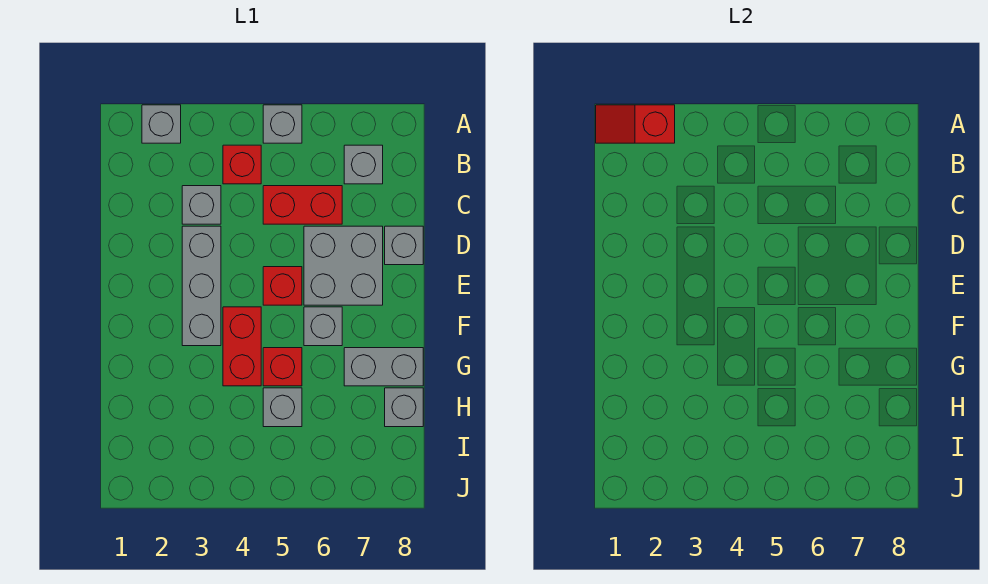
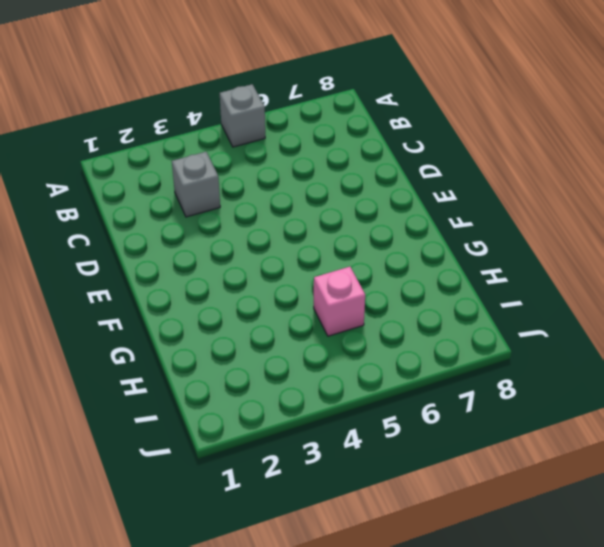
pink 1x1 brick [314,267,365,336] -> grey 1x1 brick [263,388,302,427]
none -> grey 1x1 brick [142,105,181,143]
none -> red 1x1 brick [223,145,261,184]
none -> grey 1x1 brick [344,145,383,184]

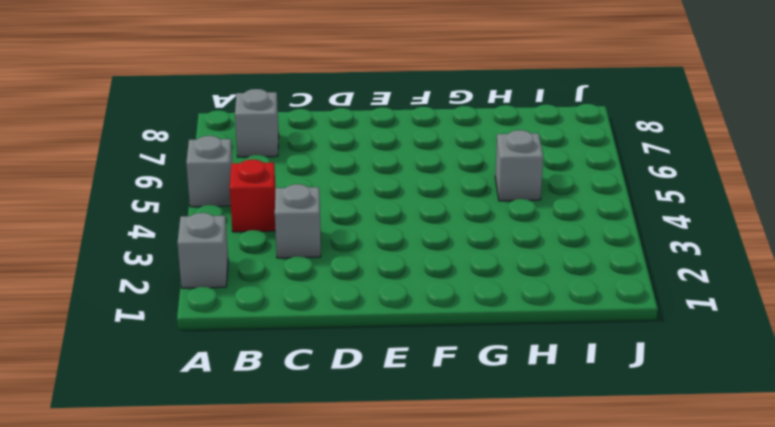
none -> red 1x2 brick [263,186,342,224]
none -> grey 1x3 brick [182,226,221,346]
none -> grey 2x2 brick [304,226,383,305]

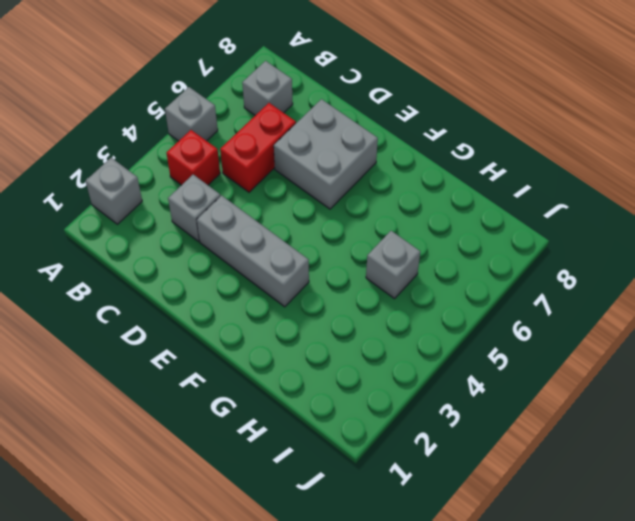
none -> grey 1x1 brick [385,226,423,265]
none -> red 1x1 brick [263,267,302,305]
none -> red 1x2 brick [223,307,261,386]

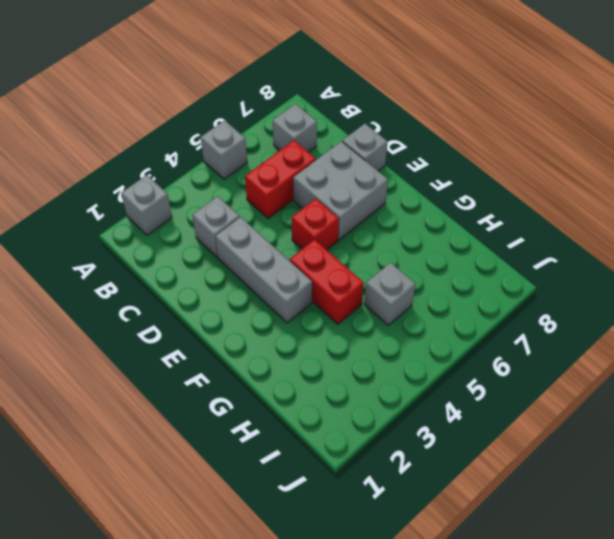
none -> red 1x1 brick [223,145,261,184]
none -> grey 1x1 brick [304,307,342,346]
none -> red 1x1 brick [263,348,302,386]

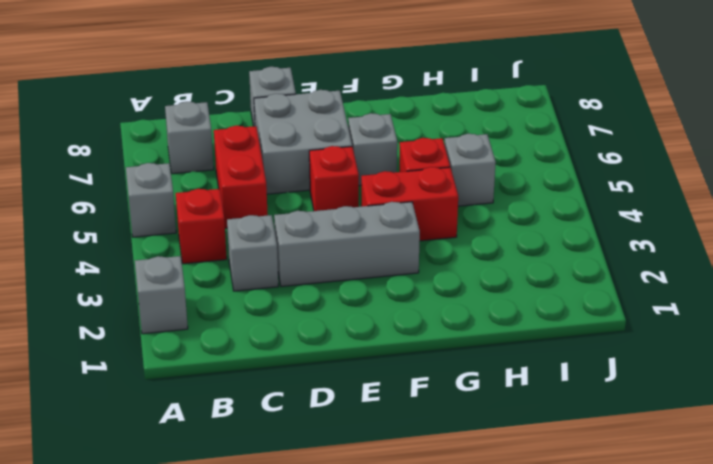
none -> grey 1x2 brick [344,348,423,386]
none -> grey 1x1 brick [385,388,423,427]
none -> red 1x2 slope [596,105,675,143]

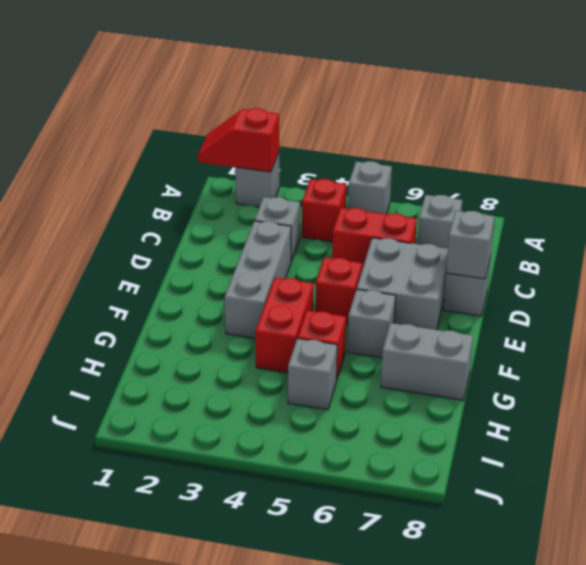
grey 1x1 brick [446,211,494,279] -> grey 1x1 brick moved to [385,388,423,427]

